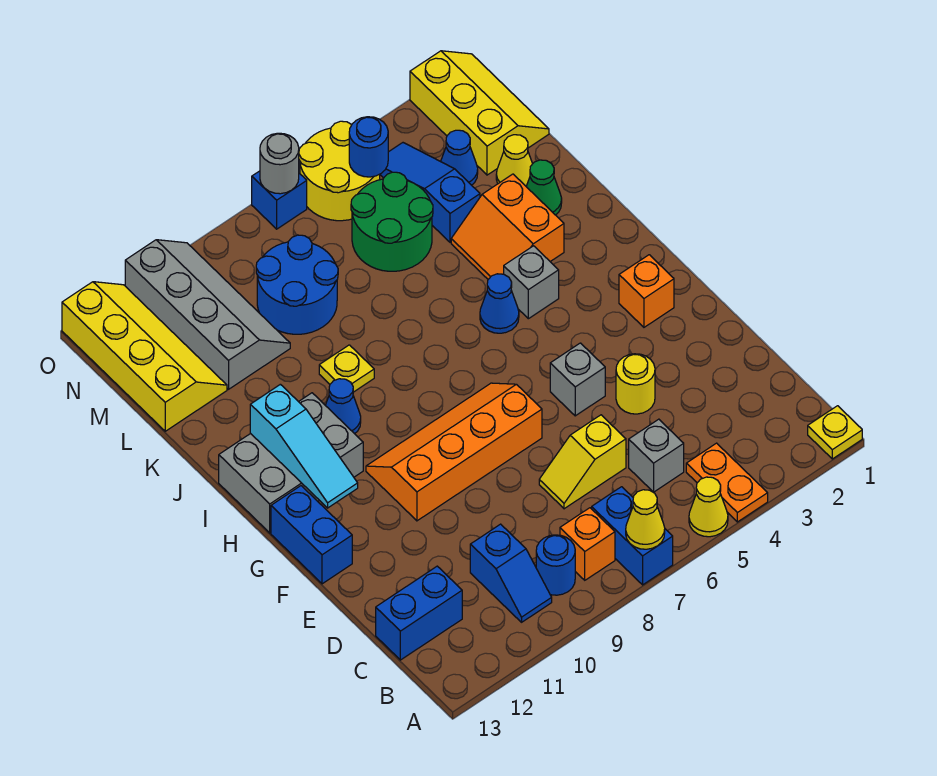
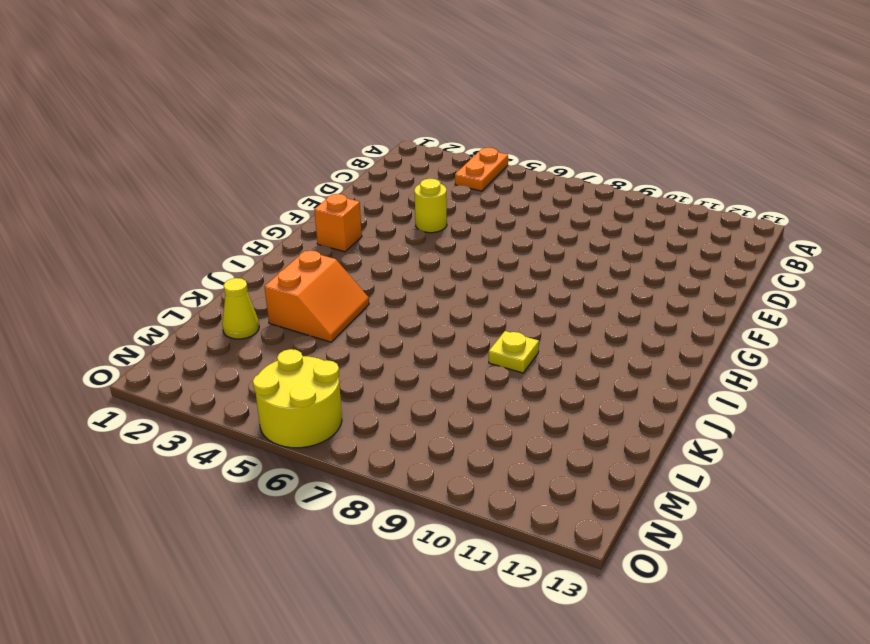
none -> yellow 1x1 plate [808,406,862,459]
none -> yellow 1x1 cone [689,477,728,537]
none -> blue 1x2 brick [592,487,673,585]
none -> orange 1x1 brick [560,508,615,580]

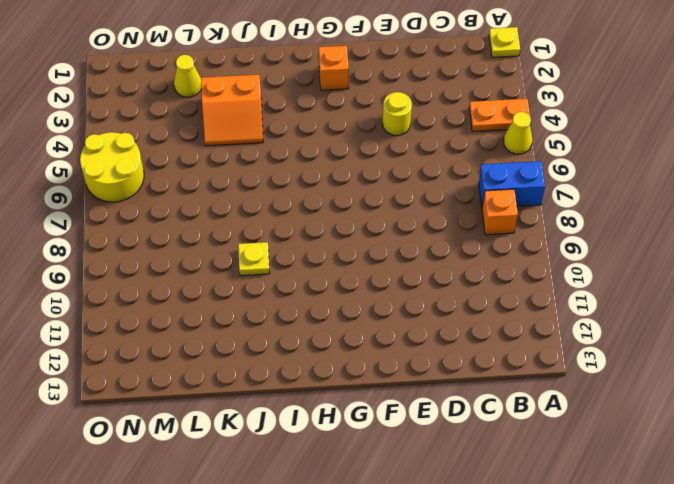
none -> blue 1x1 round brick [536,535,575,595]
none -> blue 1x2 slope [470,524,552,622]
none -> grey 1x1 brick [629,419,684,492]
none -> blue 1x2 brick [376,566,462,660]

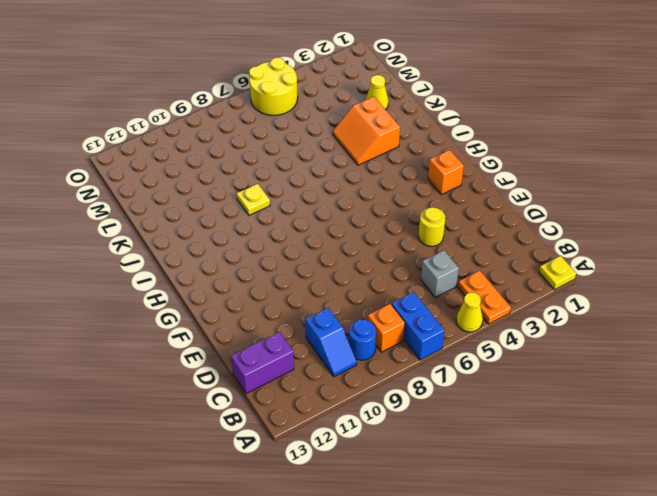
purple 1x2 brick [231,332,294,394] -> blue 1x2 brick [376,566,462,660]
none -> yellow 1x2 slope [539,415,626,509]
none -> grey 1x1 brick [550,343,605,416]
none -> orange 2x4 slope [366,383,542,521]
none -> blue 1x2 brick [271,486,352,584]

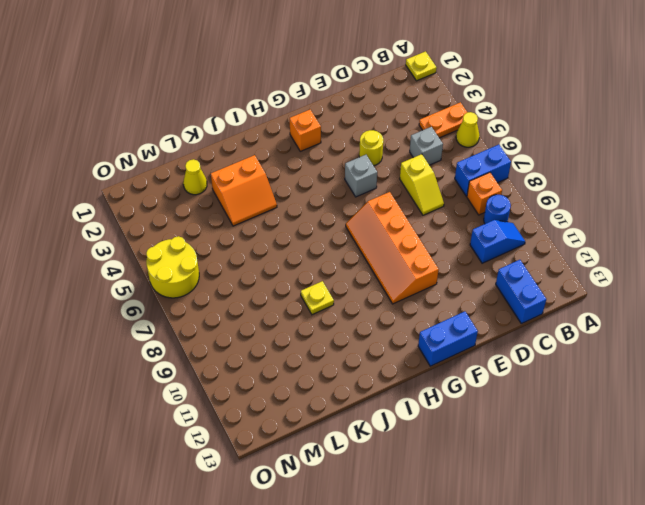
none -> grey 2x3 brick [219,393,363,533]
none -> grey 1x1 brick [504,246,559,319]
none -> blue 1x1 cone [480,274,519,333]
none -> blue 1x1 cone [325,379,361,434]

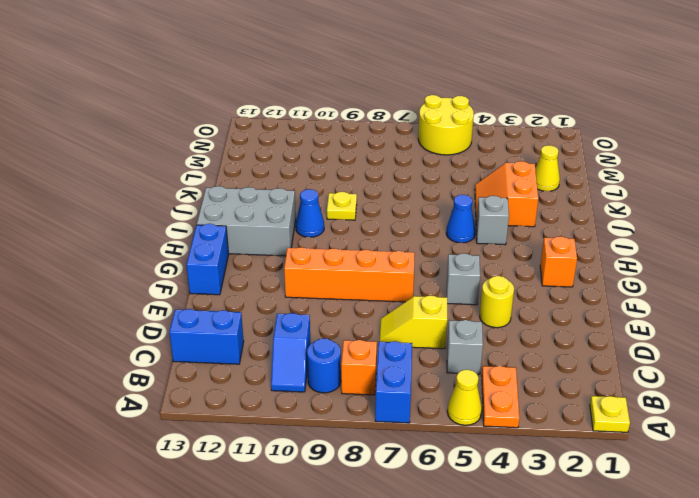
none -> green 1x1 cone [526,160,562,215]
none -> blue 1x3 slope [380,143,480,242]
none -> green 2x2 round brick [351,172,433,271]
none -> blue 2x2 round brick [256,235,338,334]

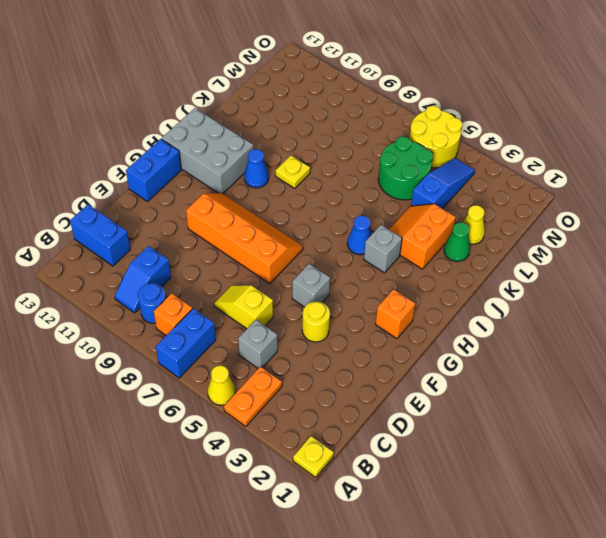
none -> blue 2x2 round brick [256,235,338,334]
none -> grey 2x4 slope [125,240,290,389]
none -> yellow 2x4 slope [62,282,227,431]
none -> yellow 2x3 slope [410,51,549,175]

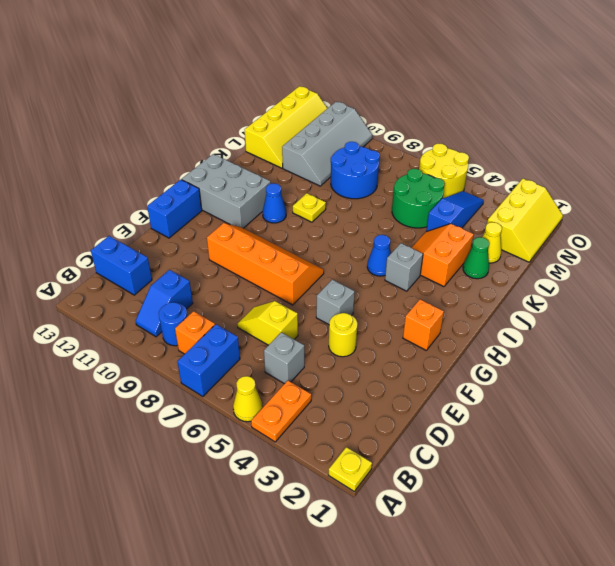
none -> blue 1x1 cone [441,130,478,185]
none -> blue 1x1 brick [252,171,307,229]
none -> yellow 1x1 cone [626,490,665,549]
none -> cyan 1x3 slope [250,384,358,508]

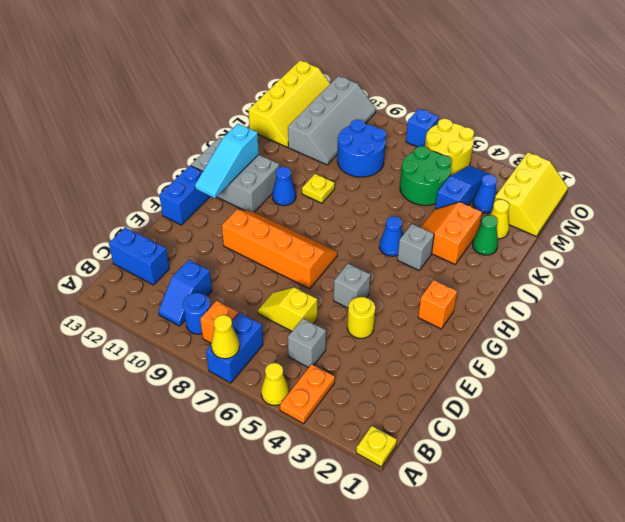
none -> blue 1x1 round brick [349,117,388,177]
none -> grey 1x1 round brick [260,133,299,194]

